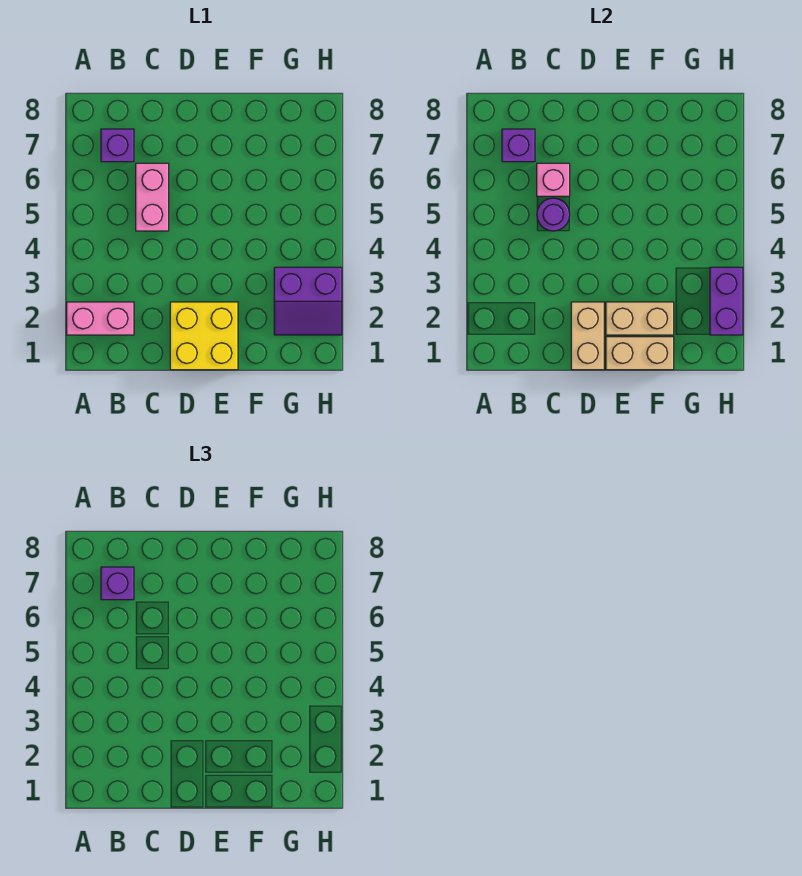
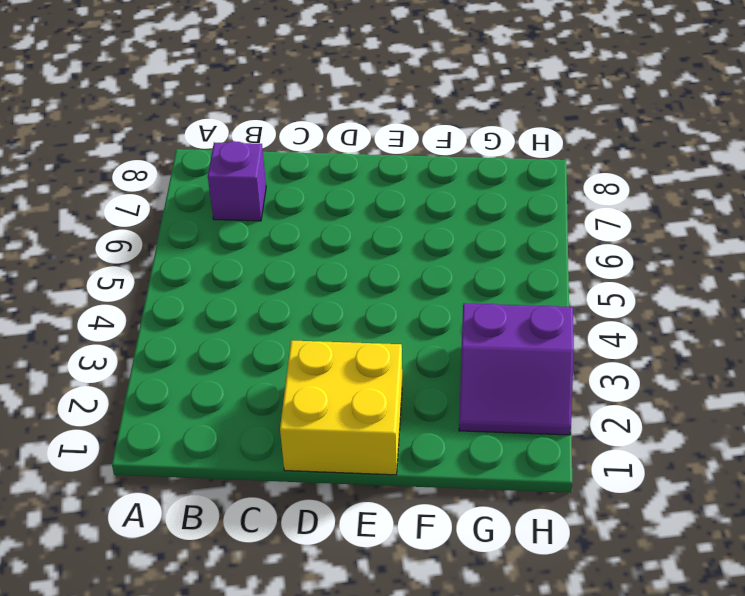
none -> pink 1x2 brick [67,302,134,335]
none -> pink 1x2 brick [136,163,169,231]
none -> purple 1x1 brick [502,129,535,162]

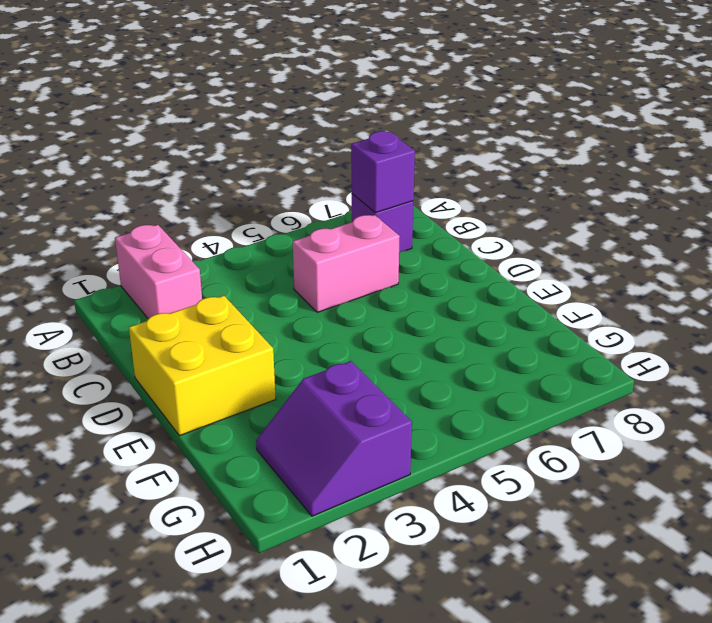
none -> purple 1x1 round brick [537,198,570,231]
none -> pink 1x1 brick [537,163,570,196]
none -> tan 1x2 brick [571,302,604,370]

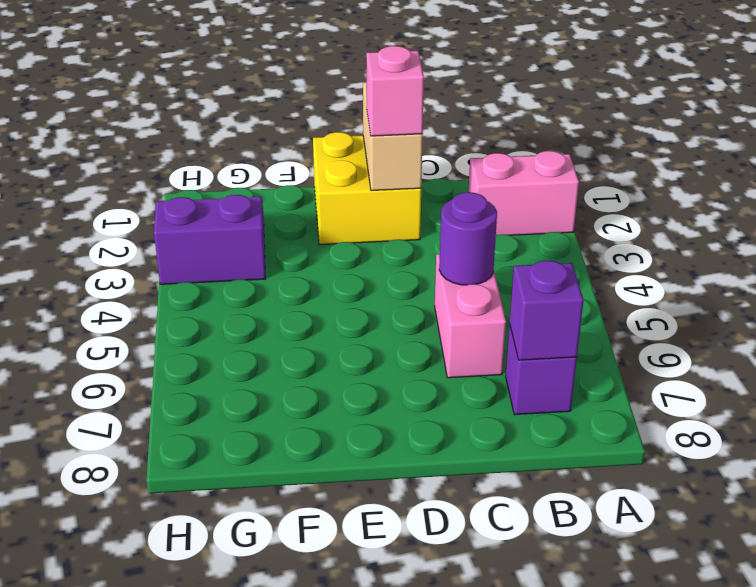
pink 1x1 brick [366,46,424,136] -> pink 1x1 brick moved to [537,163,570,196]
none -> tan 1x2 brick [606,337,674,370]
none -> tan 1x2 brick [606,302,674,335]
none -> purple 1x2 brick [710,267,743,335]

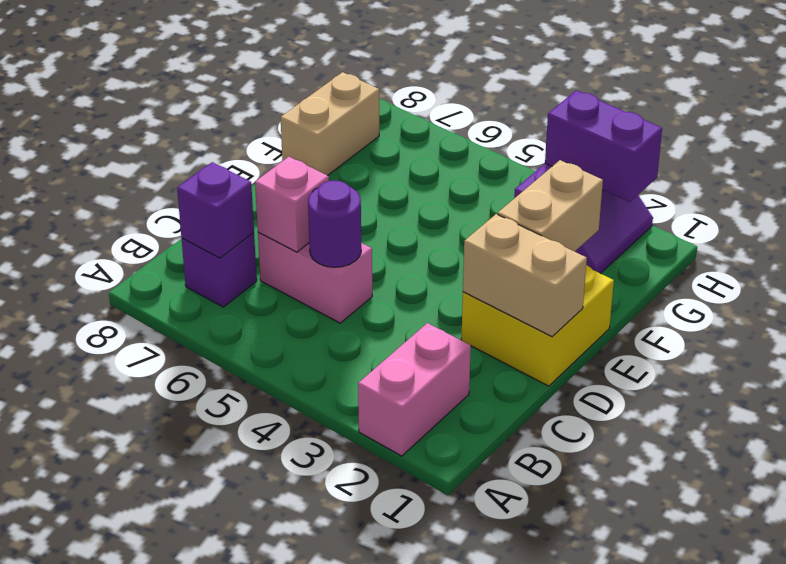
tan 1x2 brick [281,72,379,176] -> tan 1x2 brick moved to [606,337,674,370]
none -> purple 1x1 brick [101,567,134,600]

